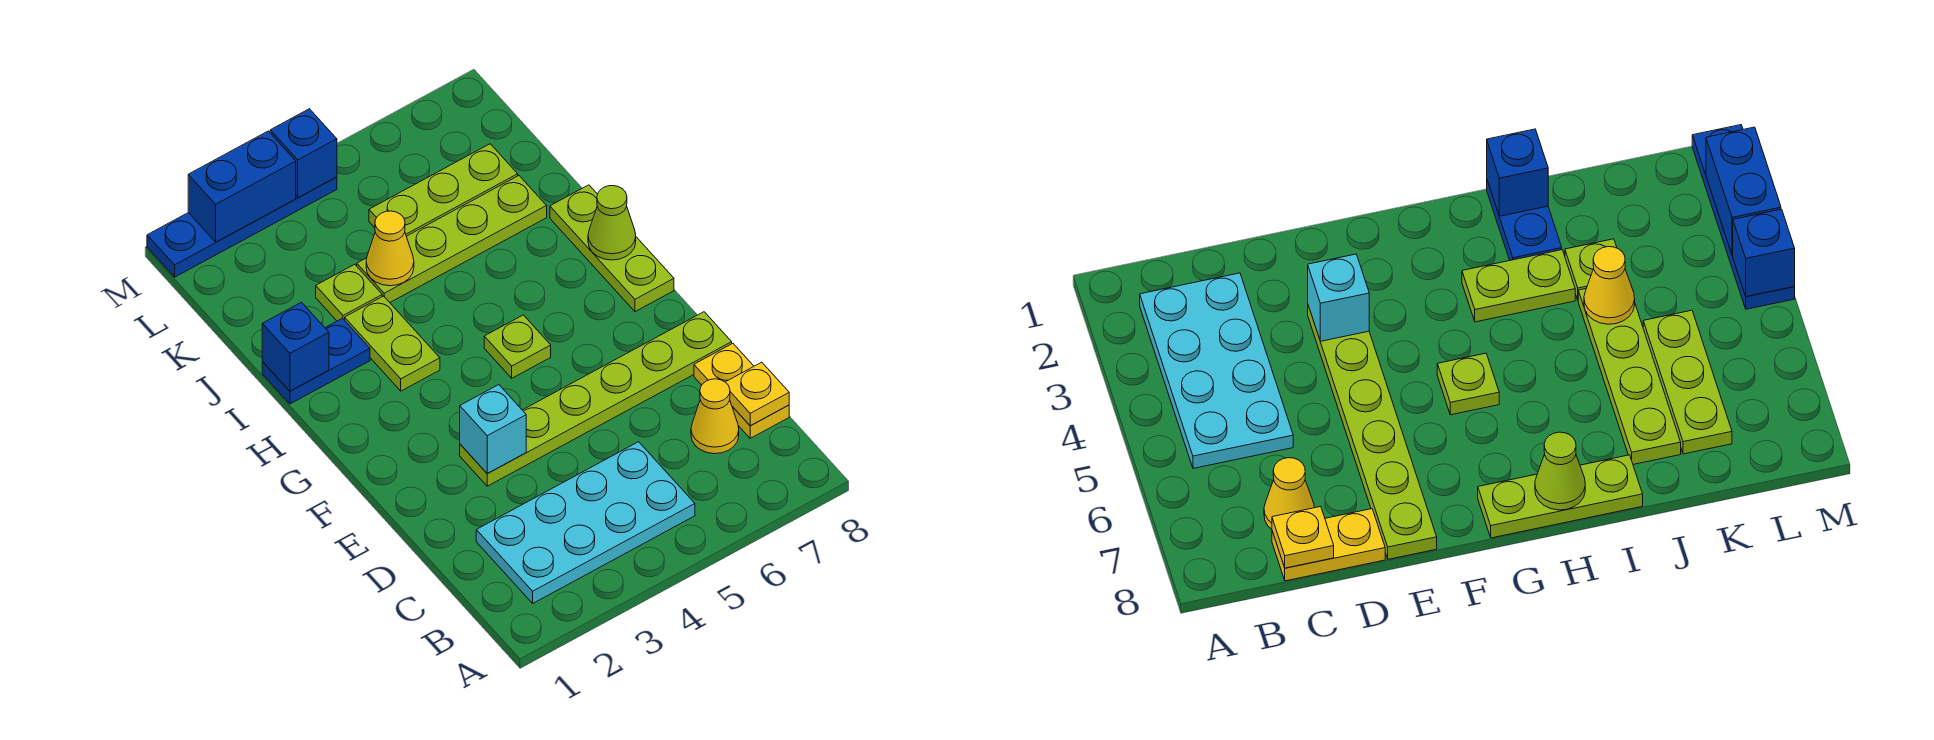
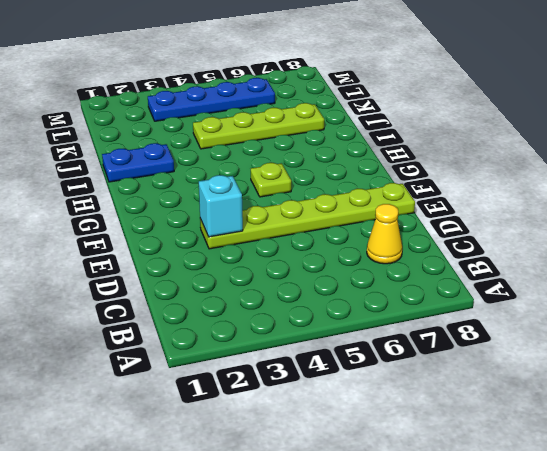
blue 1x4 plate [148,78,275,121] -> blue 1x4 plate moved to [147,177,337,277]
none -> cyan 2x4 plate [476,442,695,603]
none -> yellow 1x2 plate [694,344,789,438]
none -> lime 1x3 plate [550,185,674,312]

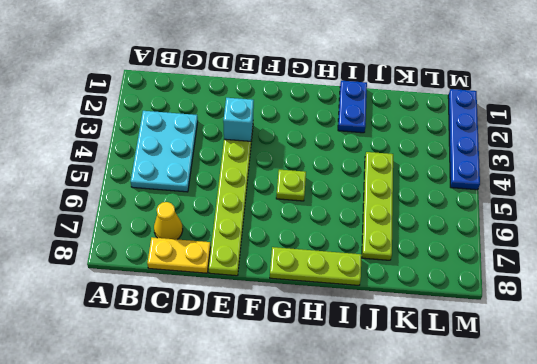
cyan 2x3 plate [131,111,198,192] -> cyan 2x4 plate [476,442,695,603]
none -> lime 1x2 plate [345,296,440,391]
none -> lime 1x1 plate [316,264,382,321]
none -> lime 1x3 plate [369,144,518,236]

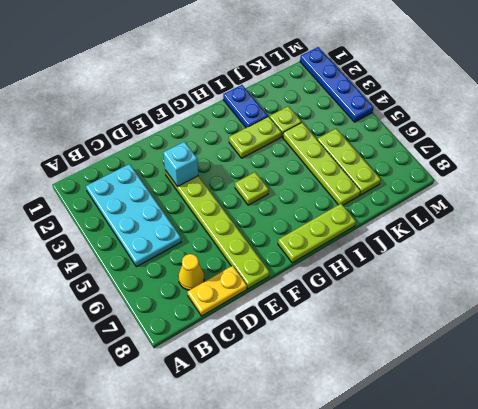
none -> yellow 1x1 plate [726,362,789,426]
none -> lime 1x1 cone [588,186,636,260]
none -> blue 1x1 brick [262,302,329,391]

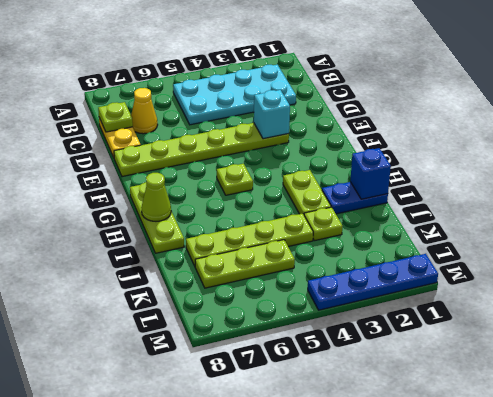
lime 1x1 plate [98,102,133,132] -> yellow 1x1 plate [726,362,789,426]
none -> yellow 1x1 cone [366,211,414,286]
none -> blue 1x2 brick [188,131,296,242]
none -> blue 1x1 brick [270,109,337,198]

